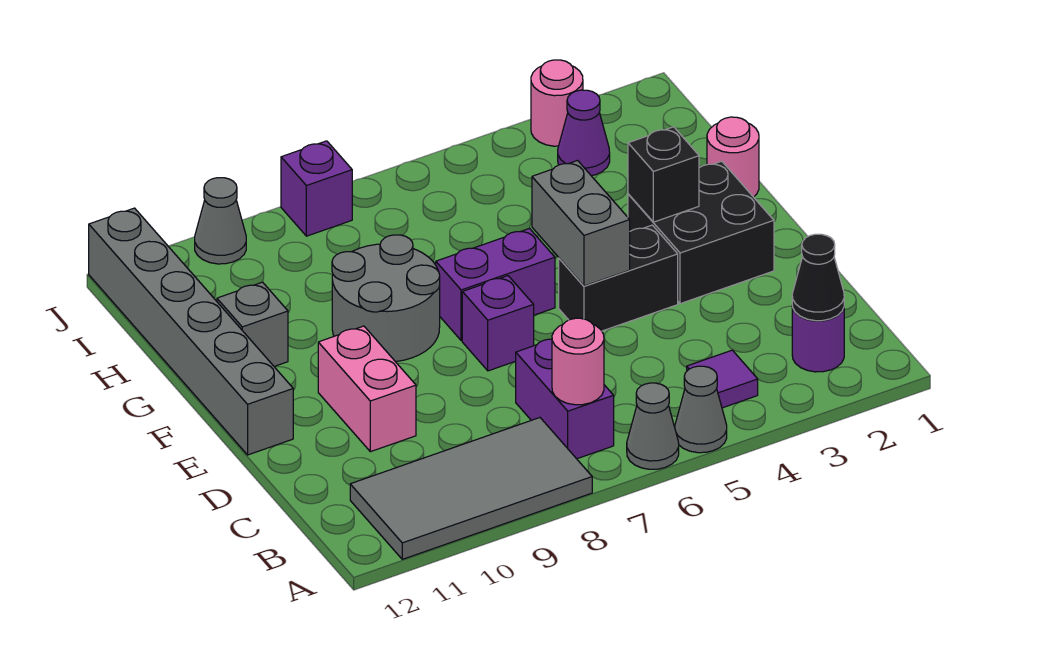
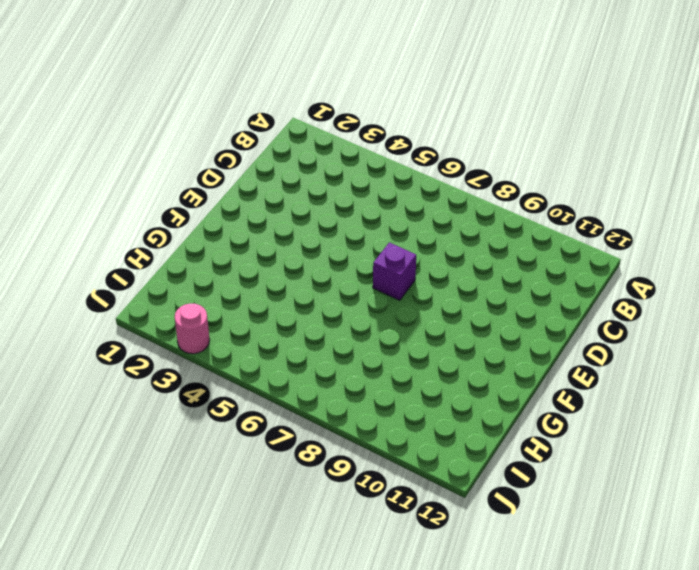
none -> grey 1x1 cone [675,366,727,453]
none -> grey 1x1 cone [627,383,679,469]
none -> grey 2x4 tile [350,418,592,559]

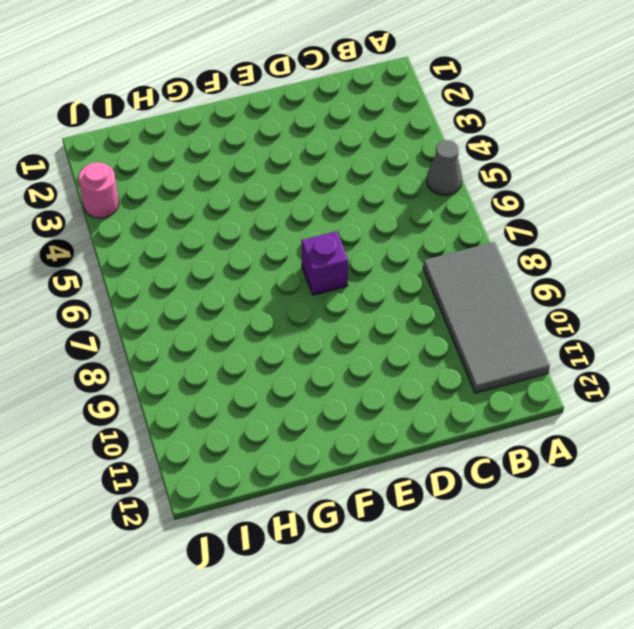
none -> grey 1x1 cone [627,383,679,469]
none -> purple 1x1 round brick [792,306,844,372]
none -> purple 1x1 tile [687,350,758,408]

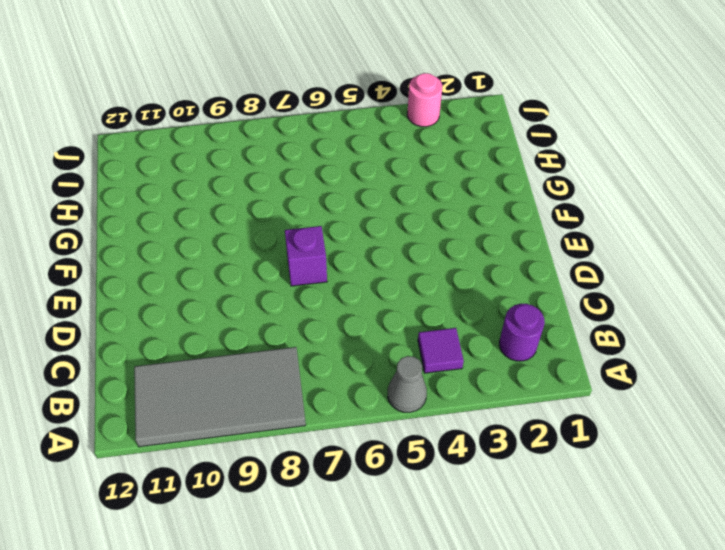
none -> grey 1x1 cone [627,383,679,469]
none -> purple 1x2 brick [516,339,614,459]
none -> pink 1x2 brick [318,326,416,452]

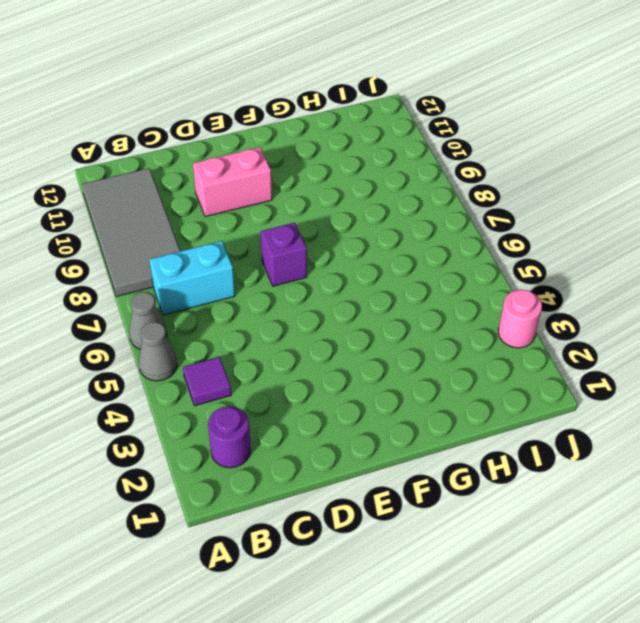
cyan 1x2 brick [149,241,235,315] -> purple 1x2 brick [516,339,614,459]
none -> black 2x2 brick [628,161,774,304]
none -> black 1x2 brick [559,225,678,331]
none -> grey 1x6 brick [89,208,293,455]

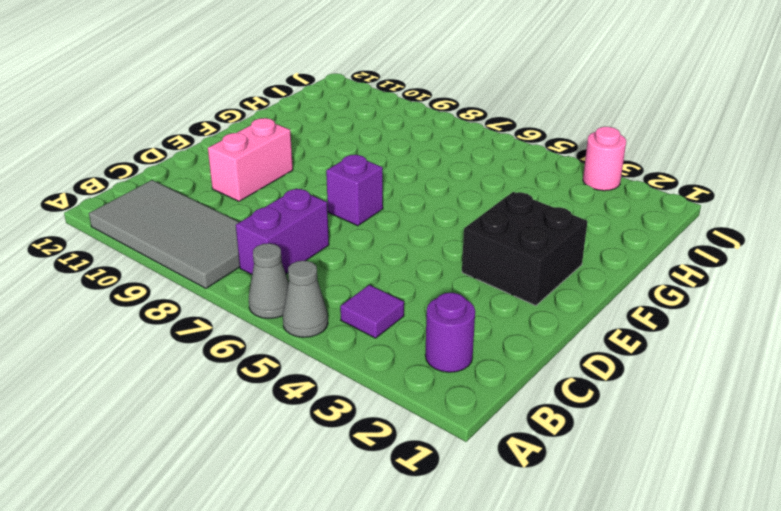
none -> black 1x2 brick [559,225,678,331]
none -> grey 1x6 brick [89,208,293,455]
none -> purple 1x2 brick [436,228,555,341]

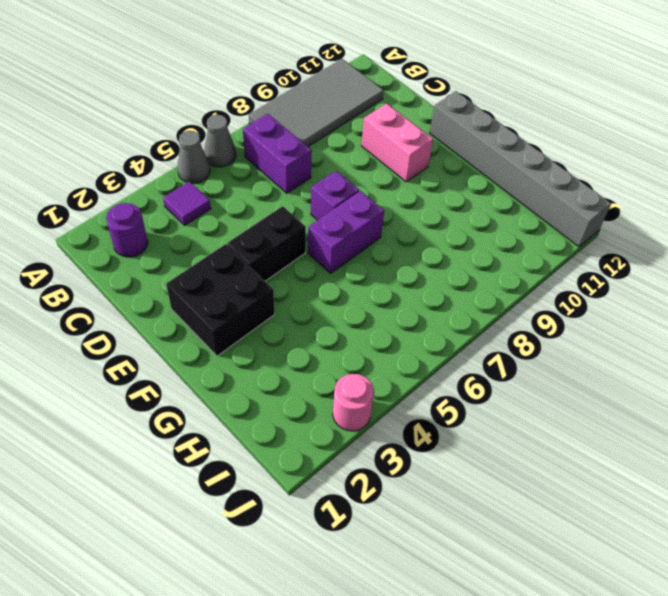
none -> grey 2x2 round brick [332,235,440,362]
none -> pink 1x1 round brick [707,117,759,197]
none -> grey 1x1 brick [217,282,288,366]

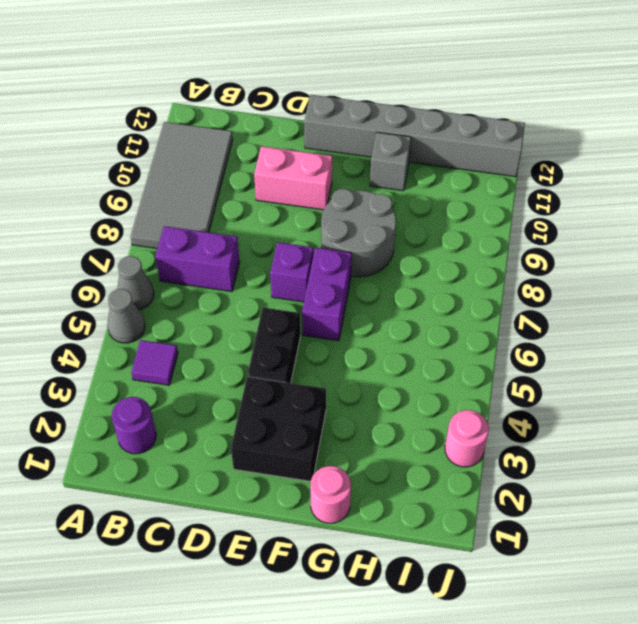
none -> purple 1x1 cone [558,90,610,176]
none -> purple 1x1 brick [281,141,352,236]
none -> grey 1x1 cone [195,178,246,264]

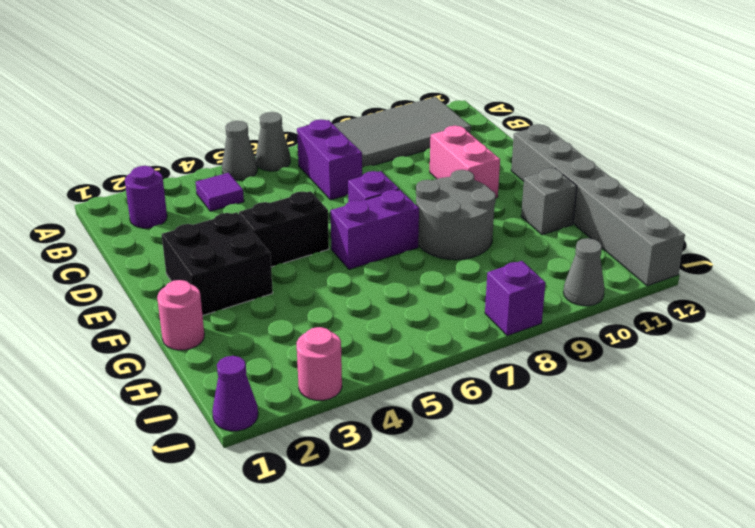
purple 1x1 cone [212,356,258,431] -> purple 1x1 cone moved to [558,90,610,176]
none -> black 1x1 cone [792,234,844,321]
none -> pink 1x1 round brick [552,318,604,405]
none -> grey 1x2 brick [532,161,630,286]

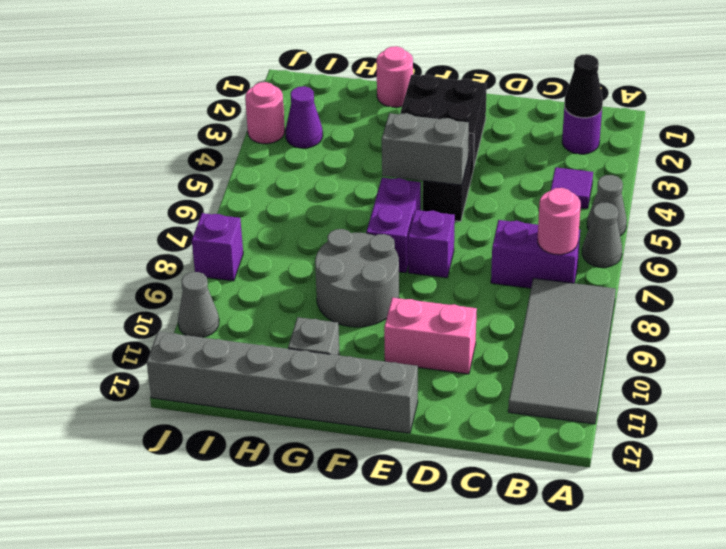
none -> black 1x1 brick [628,127,699,222]

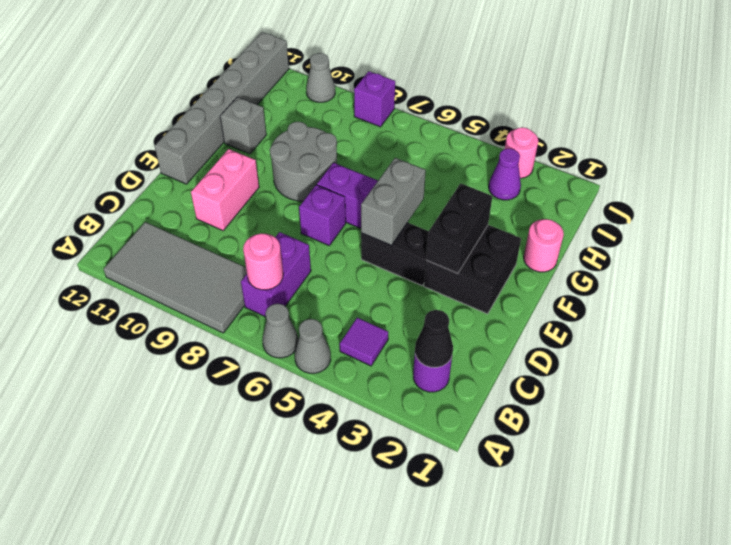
black 1x2 brick [426,183,492,274] -> black 1x1 brick [628,127,699,222]

